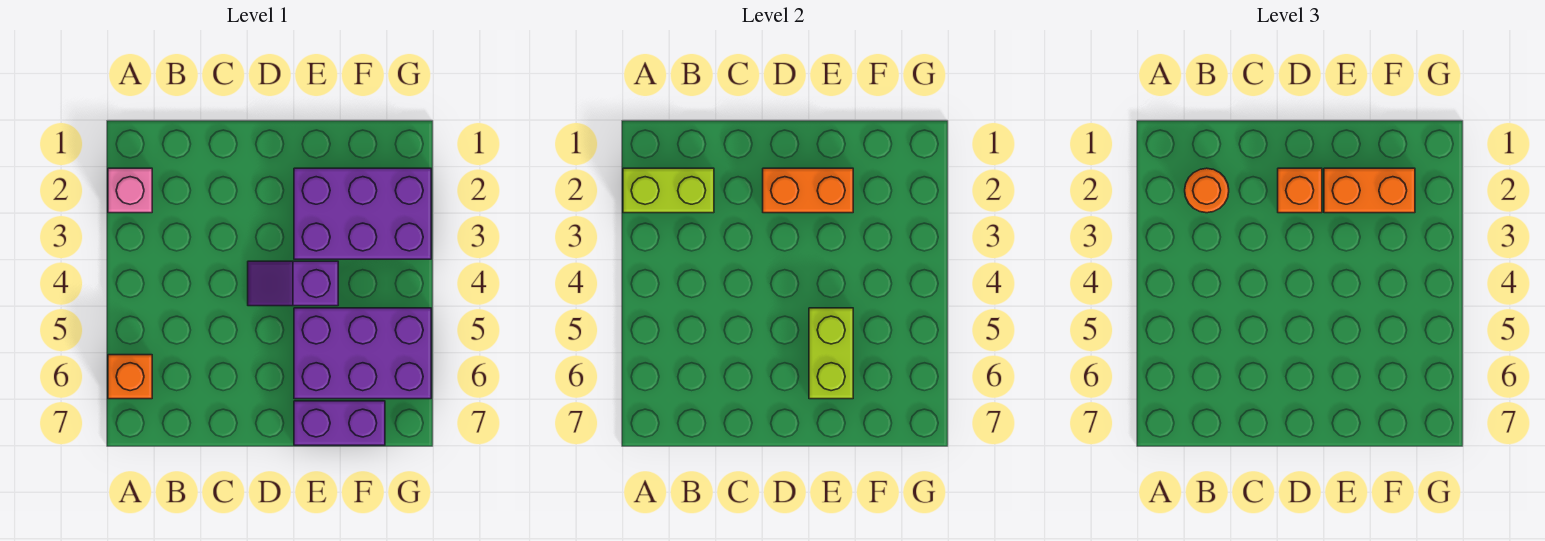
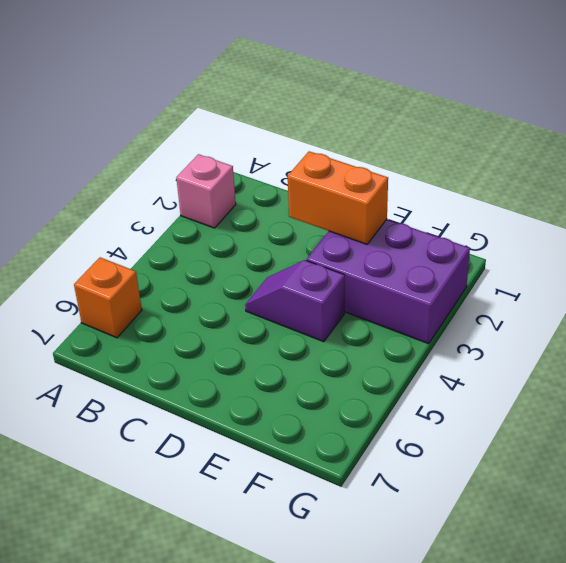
none -> purple 2x3 brick [294,308,431,399]
none -> purple 1x2 brick [294,401,385,445]
none -> lime 1x2 brick [623,168,714,213]

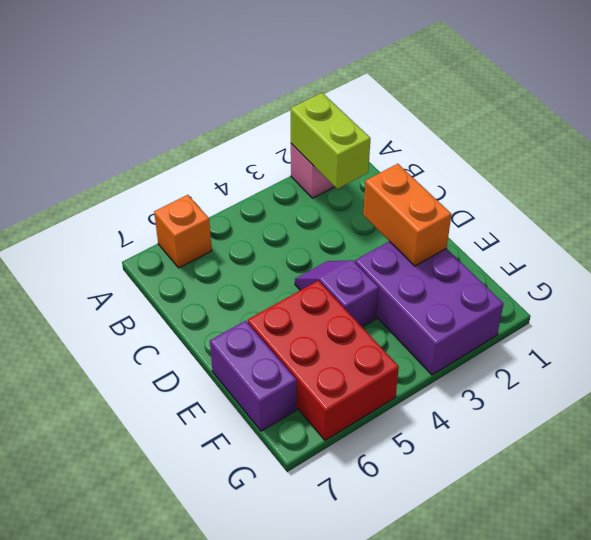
red 2x3 brick [248,281,399,440] -> purple 2x3 brick [294,308,431,399]
none -> lime 1x2 brick [809,308,853,399]
none -> orange 1x1 round brick [1185,168,1229,213]
none -> orange 1x1 brick [1278,168,1322,213]

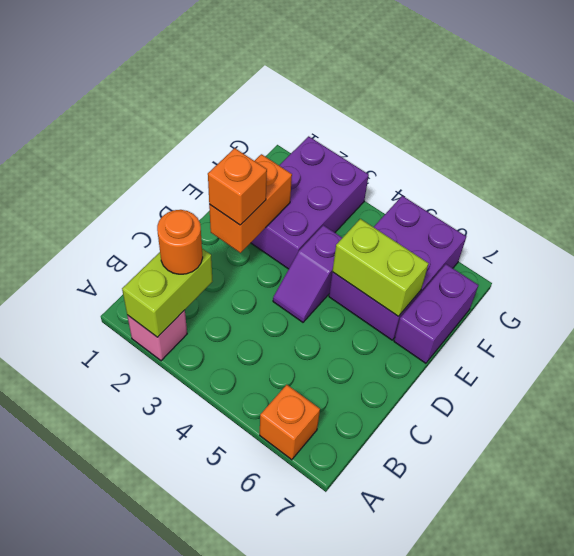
none -> orange 1x2 brick [1324,168,1415,213]

